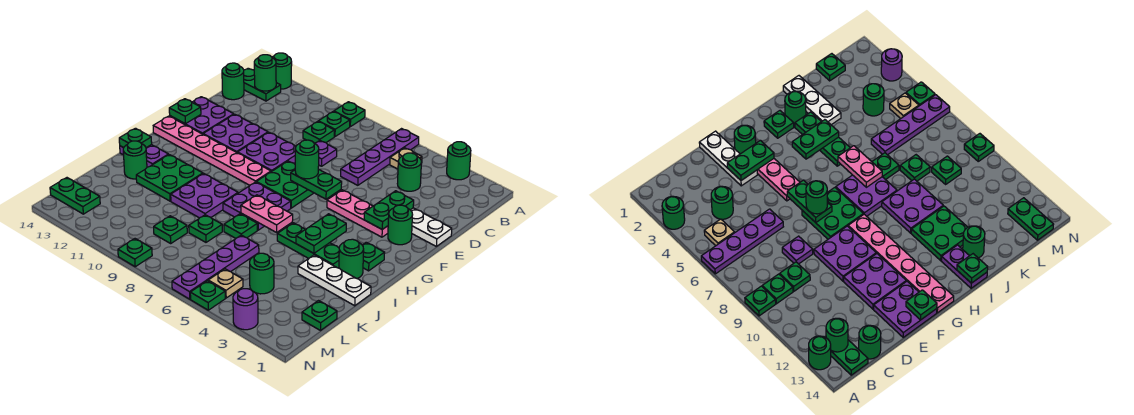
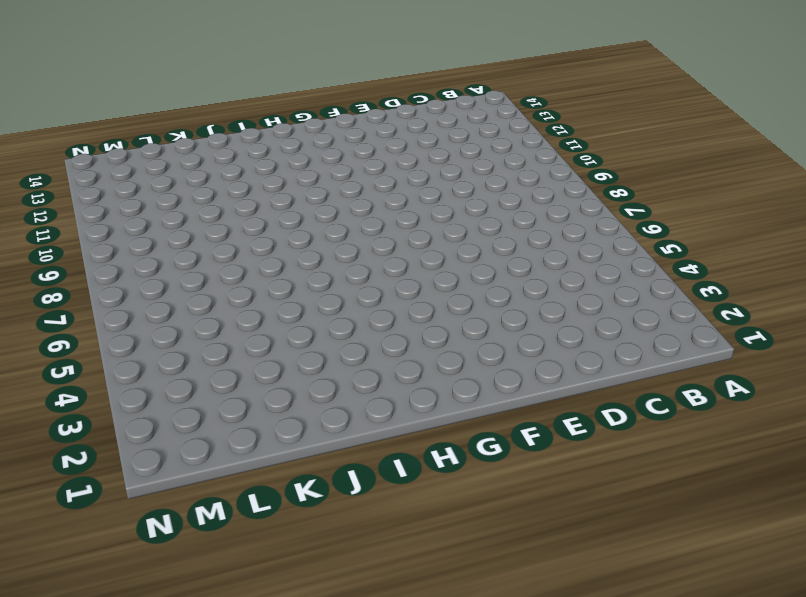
none -> green 1x1 round brick [447,142,471,180]
none -> purple 1x4 plate [341,129,419,185]
none -> green 1x1 plate [334,102,365,127]
none -> green 1x1 round brick [272,53,292,89]

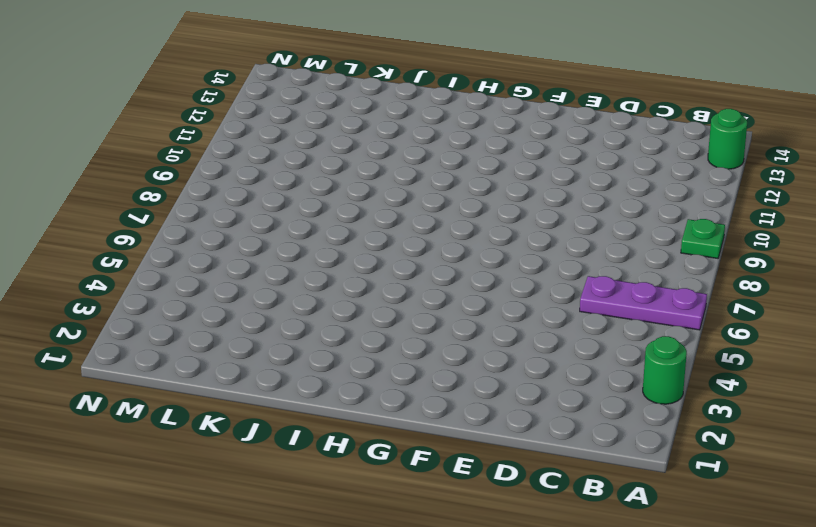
purple 1x3 plate [580,276,707,330] -> purple 1x4 plate [341,129,419,185]
none -> tan 1x1 plate [390,148,422,169]
none -> green 1x1 plate [318,111,350,137]
none -> green 1x2 plate [244,68,281,101]
none -> green 1x1 round brick [397,153,421,191]

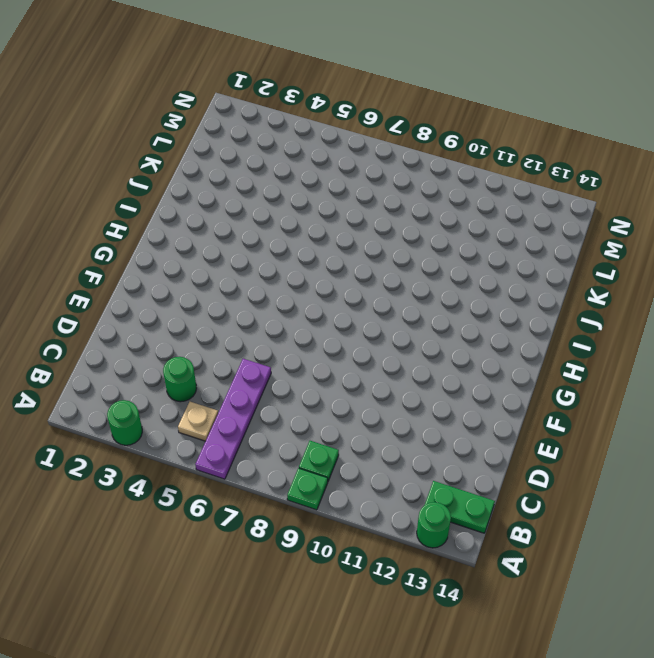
none -> green 1x1 plate [303,121,334,143]
none -> green 1x1 round brick [222,63,244,100]
none -> purple 1x1 plate [315,141,337,166]
none -> white 1x3 plate [411,208,452,246]

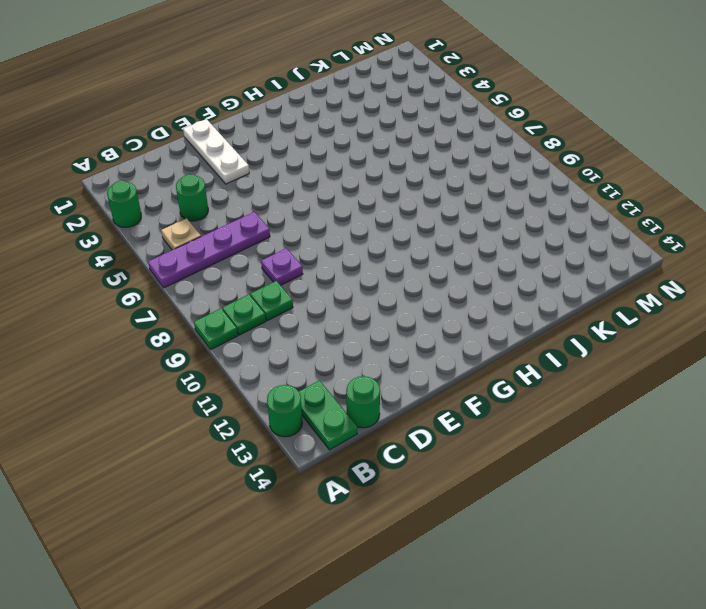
none -> purple 2x2 plate [238,132,296,172]
none -> purple 2x2 plate [203,114,268,153]
none -> purple 2x2 plate [170,97,234,134]
none -> green 1x1 round brick [388,205,413,245]

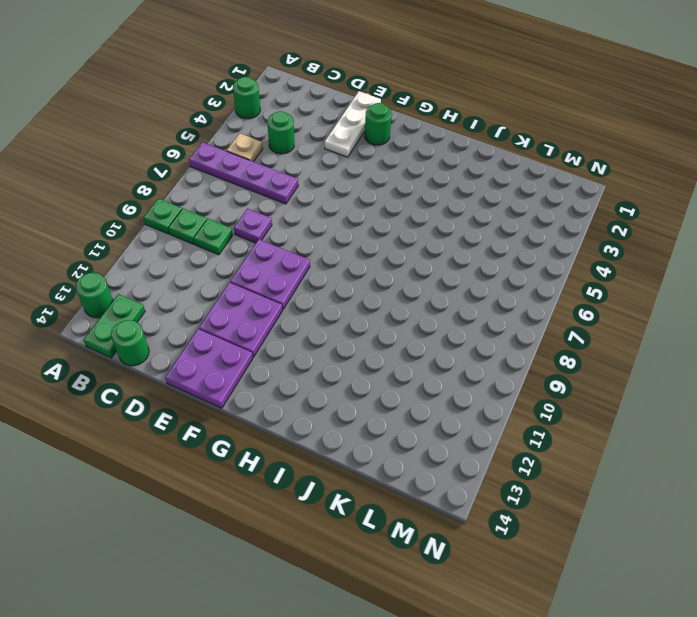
none -> pink 1x3 plate [327,190,388,237]
none -> green 2x2 plate [256,161,313,208]
none -> pink 1x6 plate [153,116,271,185]
none -> green 1x1 plate [362,242,385,271]

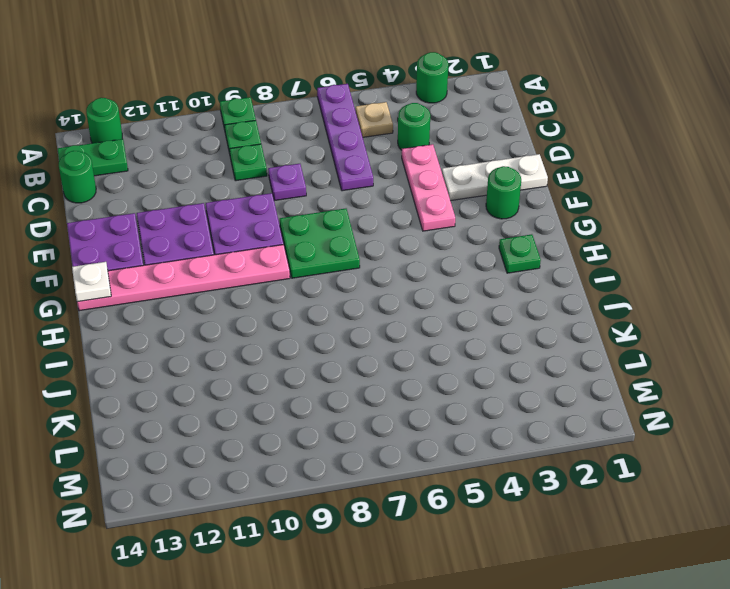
pink 1x3 plate [402,144,455,231] -> pink 1x3 plate turned to [327,190,388,237]
white 1x1 plate [72,262,111,302] -> none
none -> purple 2x2 plate [223,182,291,230]
none -> green 1x1 round brick [339,239,364,279]
none -> green 1x3 plate [277,223,339,268]
none -> purple 2x2 plate [171,174,238,218]

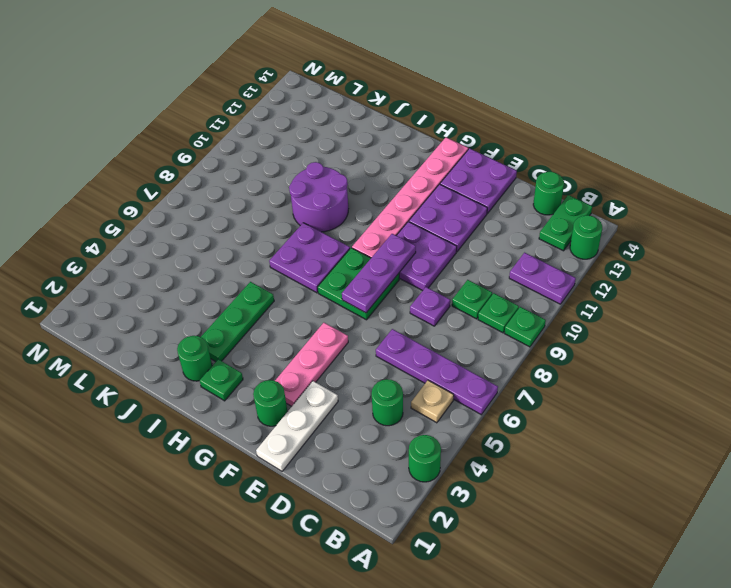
purple 1x2 plate [509,253,576,304] -> purple 1x2 plate turned to [120,145,169,167]
purple 1x3 plate [342,234,416,313] -> green 1x2 plate [291,169,342,199]
purple 2x2 round brick [289,162,348,232] -> purple 2x2 plate [171,174,238,218]
none -> green 2x2 plate [136,155,203,201]
none -> white 1x3 plate [298,255,371,306]
none -> green 1x1 plate [224,214,257,238]
none -> green 1x1 round brick [123,141,147,179]

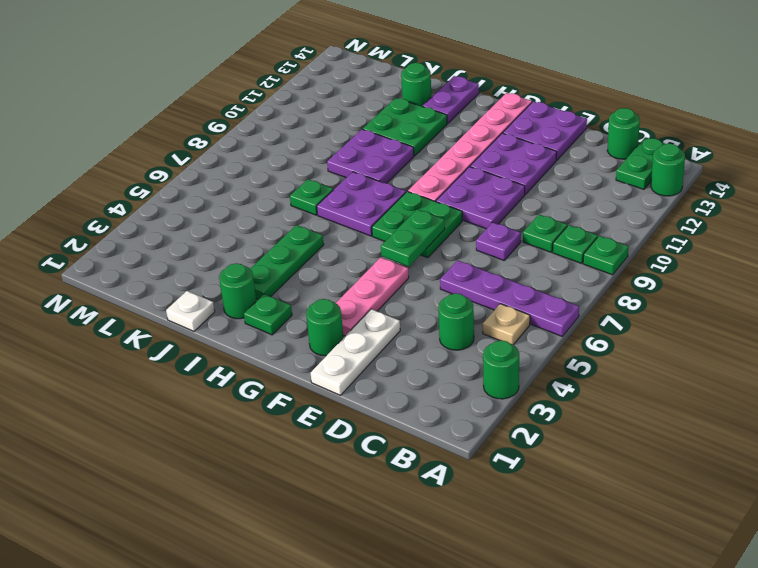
white 1x1 plate [166,291,215,331] -> white 1x3 plate [298,255,371,306]
none -> purple 1x4 plate [172,235,259,299]
none -> green 1x1 plate [189,215,222,242]
none -> green 1x1 plate [302,301,337,330]
none -> green 1x1 round brick [250,253,274,294]

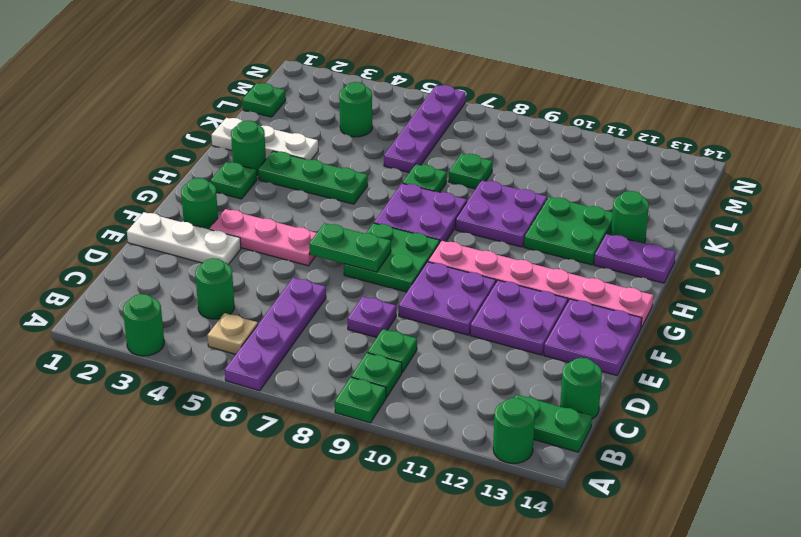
none -> green 1x1 plate [154,216,187,243]
none -> tan 1x1 plate [208,269,243,298]
none -> green 1x2 plate [50,178,100,214]
none -> purple 1x1 round brick [233,289,258,330]

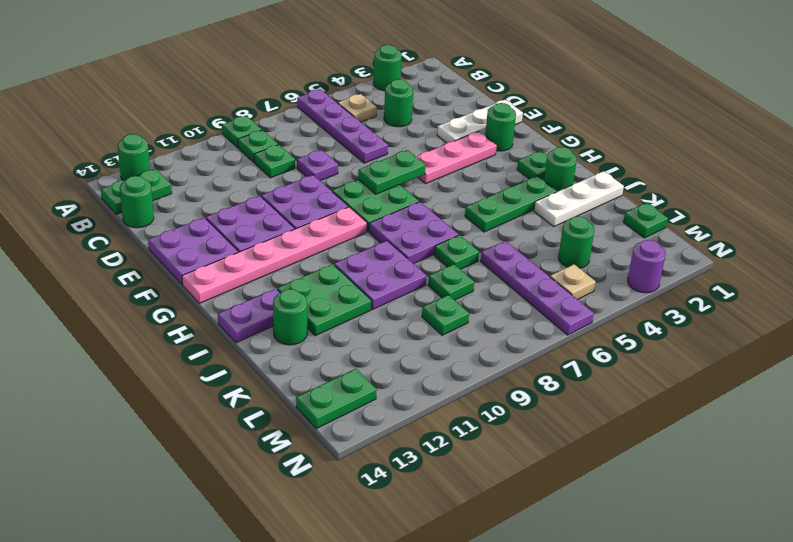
none -> green 1x1 plate [190,281,225,310]
none -> green 1x1 plate [118,239,152,267]
none -> green 1x1 round brick [254,55,276,91]
none -> green 1x2 plate [364,191,414,229]

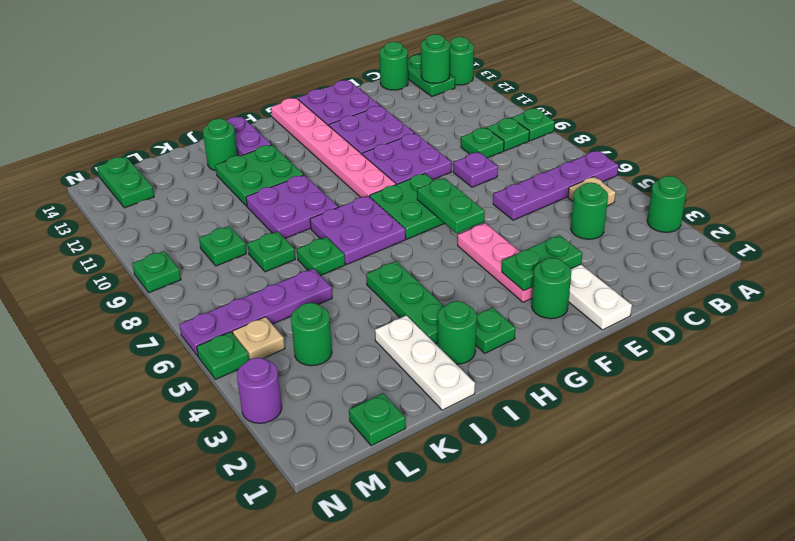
none -> green 1x1 plate [169,99,201,124]
none -> green 1x2 plate [296,214,346,253]
none -> pink 1x2 plate [241,195,293,232]
none -> green 1x1 plate [119,128,152,148]

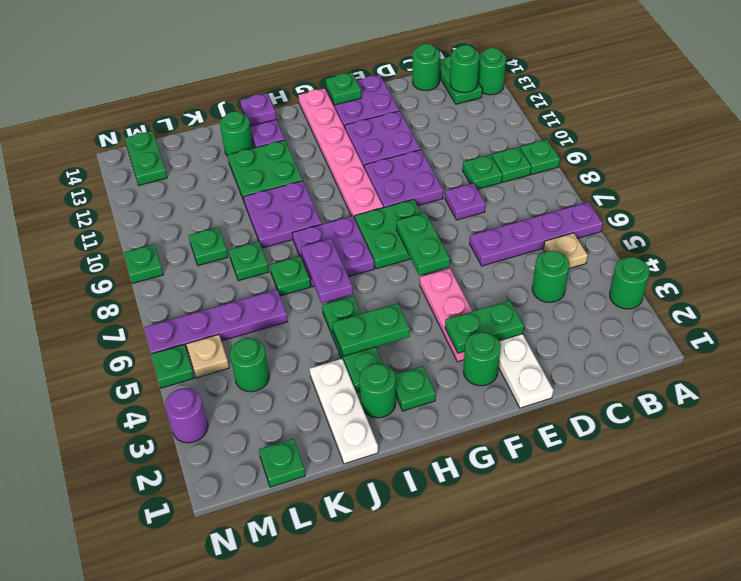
purple 1x2 plate [301,239,353,303] -> pink 1x2 plate [241,195,293,232]
purple 1x1 plate [240,93,276,126] -> green 1x1 plate [119,128,152,148]
none -> green 1x1 round brick [295,140,319,179]

